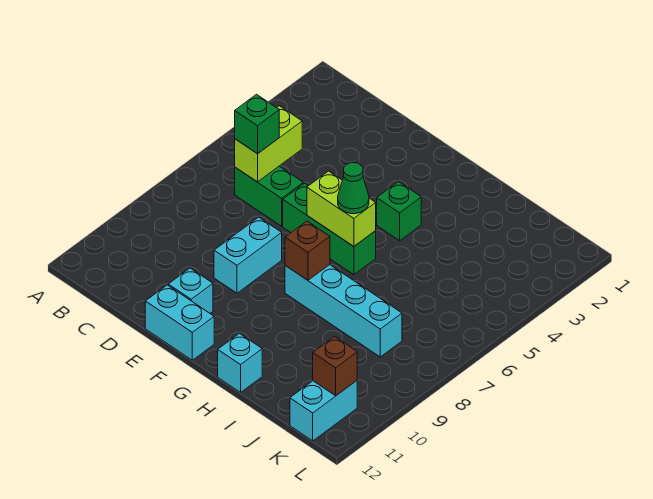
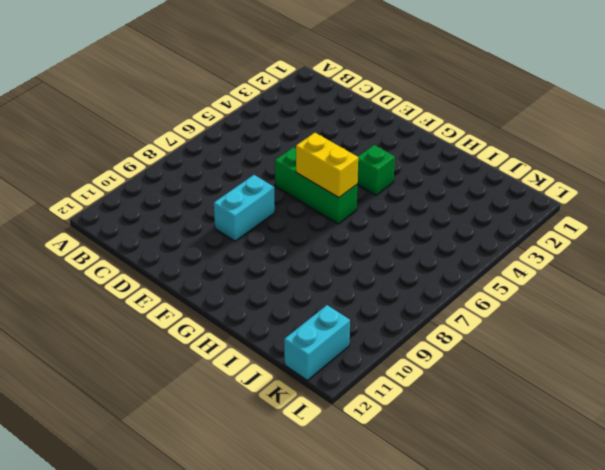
yellow 1x2 brick [296,133,358,198] -> lime 1x2 brick [307,171,376,246]
none -> green 1x2 brick [235,166,303,226]
none -> cyan 1x1 brick [168,268,213,313]
none -> cyan 1x2 brick [145,285,214,360]

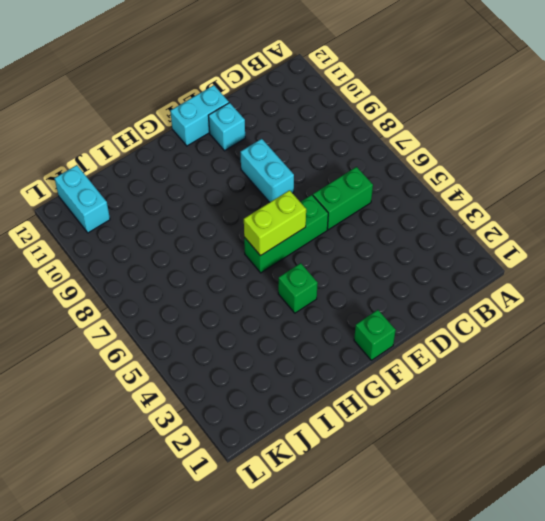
green 1x1 brick [354,310,396,360] -> green 1x1 brick moved to [235,94,279,154]
none -> cyan 1x4 brick [285,265,402,357]
none -> cyan 1x1 brick [218,333,262,393]
none -> lime 1x2 brick [235,106,302,182]

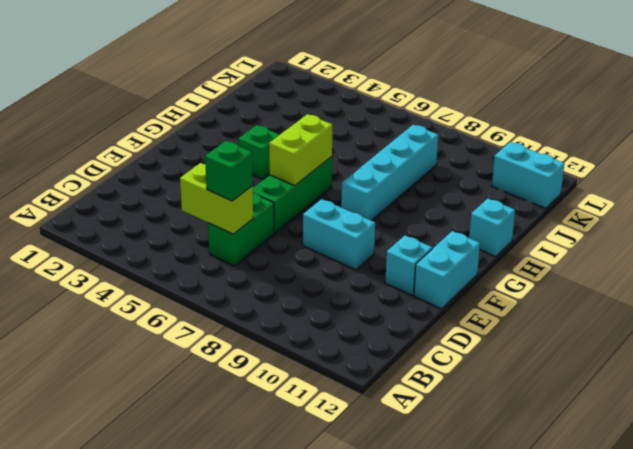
none -> brown 1x1 brick [285,221,330,280]
none -> brown 1x1 brick [313,337,357,396]
none -> green 1x1 cone [338,163,369,214]

